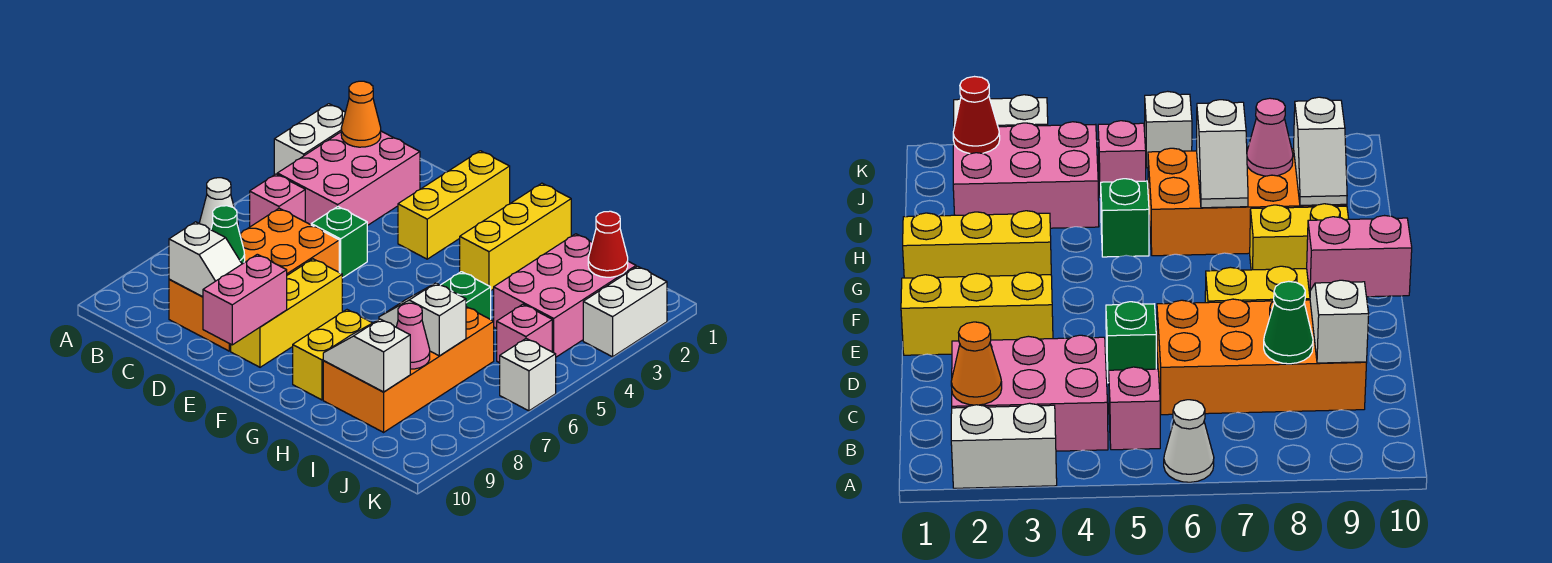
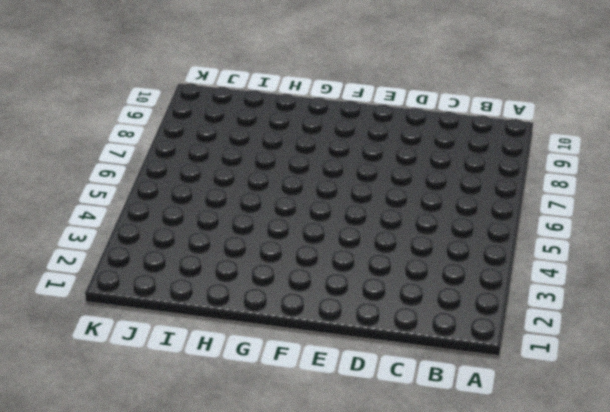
none -> white 1x2 brick [274,104,345,175]
none -> white 1x1 cone [199,178,238,230]
none -> pink 2x3 brick [277,131,420,226]

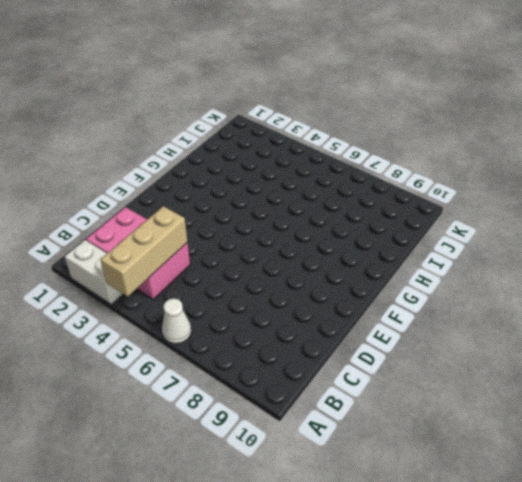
tan 1x3 brick [101,206,187,297] -> none
none -> pink 1x1 brick [250,174,305,227]
none -> orange 2x4 brick [169,208,339,351]
none -> green 1x1 brick [311,207,367,278]

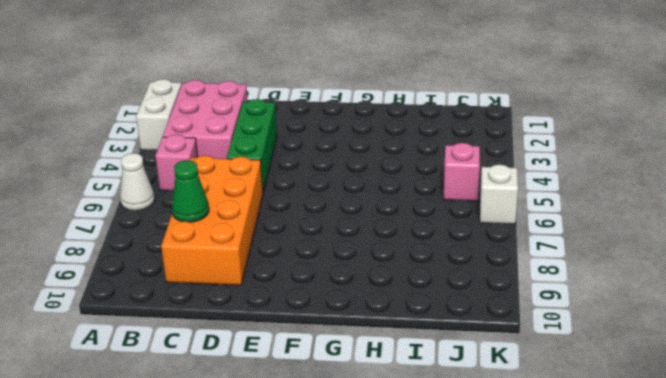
green 1x3 brick [227,99,277,193] -> green 1x1 brick [311,207,367,278]
none -> yellow 1x3 brick [398,151,510,259]
none -> yellow 1x3 brick [231,259,342,367]
none -> yellow 1x3 brick [460,183,571,290]

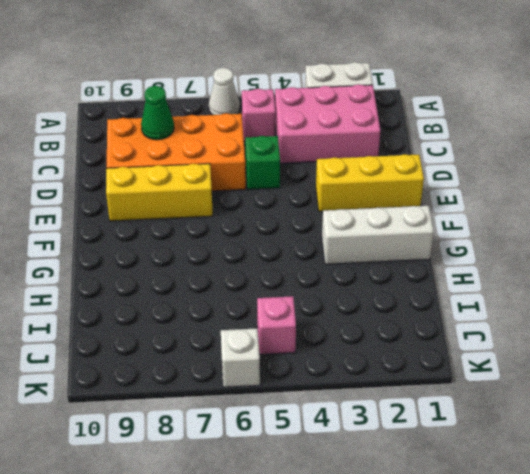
white 1x3 brick [322,206,434,264] -> yellow 1x3 brick [460,183,571,290]
none -> yellow 1x2 brick [293,310,372,400]
none -> green 1x1 brick [441,272,491,319]
none -> orange 2x4 brick [323,307,494,432]

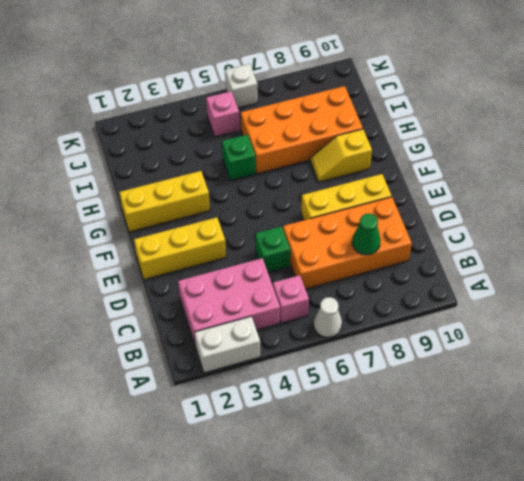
yellow 1x2 slope [310,129,372,182] -> yellow 1x2 brick [293,310,372,400]
none -> pink 2x3 brick [494,234,636,357]
none -> white 1x2 brick [583,266,667,357]
none -> orange 1x1 cone [341,81,381,147]

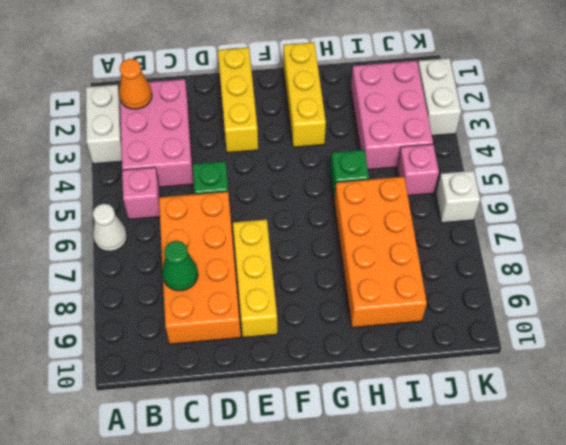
none -> yellow 1x2 brick [293,310,372,400]
none -> white 1x2 slope [169,222,242,297]
none -> pink 1x2 brick [203,254,287,345]

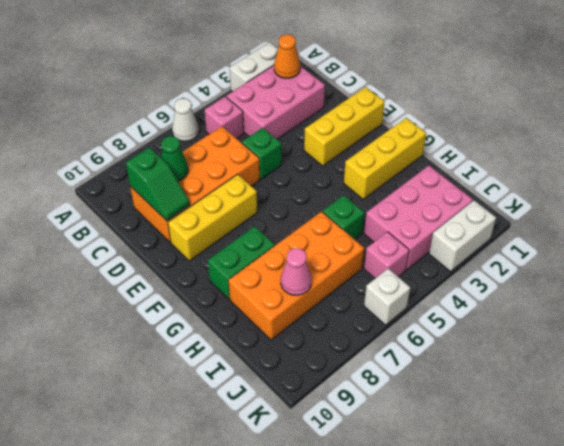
green 1x2 slope [126,148,190,221] -> white 1x2 slope [169,222,242,297]
green 1x2 brick [208,226,275,299] -> yellow 1x2 brick [293,310,372,400]
none -> pink 1x2 brick [203,254,287,345]
none -> white 1x2 slope [379,283,466,356]
none -> white 1x2 slope [323,319,410,392]

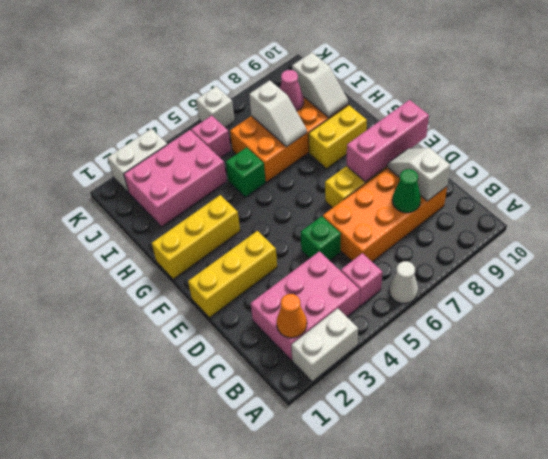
pink 1x3 brick [347,100,429,182] -> pink 1x2 brick [203,254,287,345]
none -> red 1x1 cone [588,211,628,277]

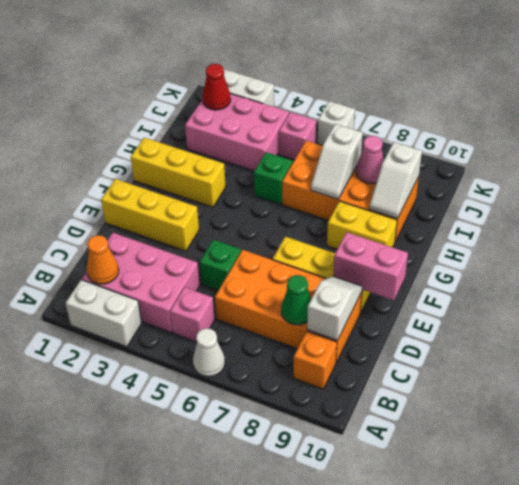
orange 1x1 brick [294,331,337,389] -> none

